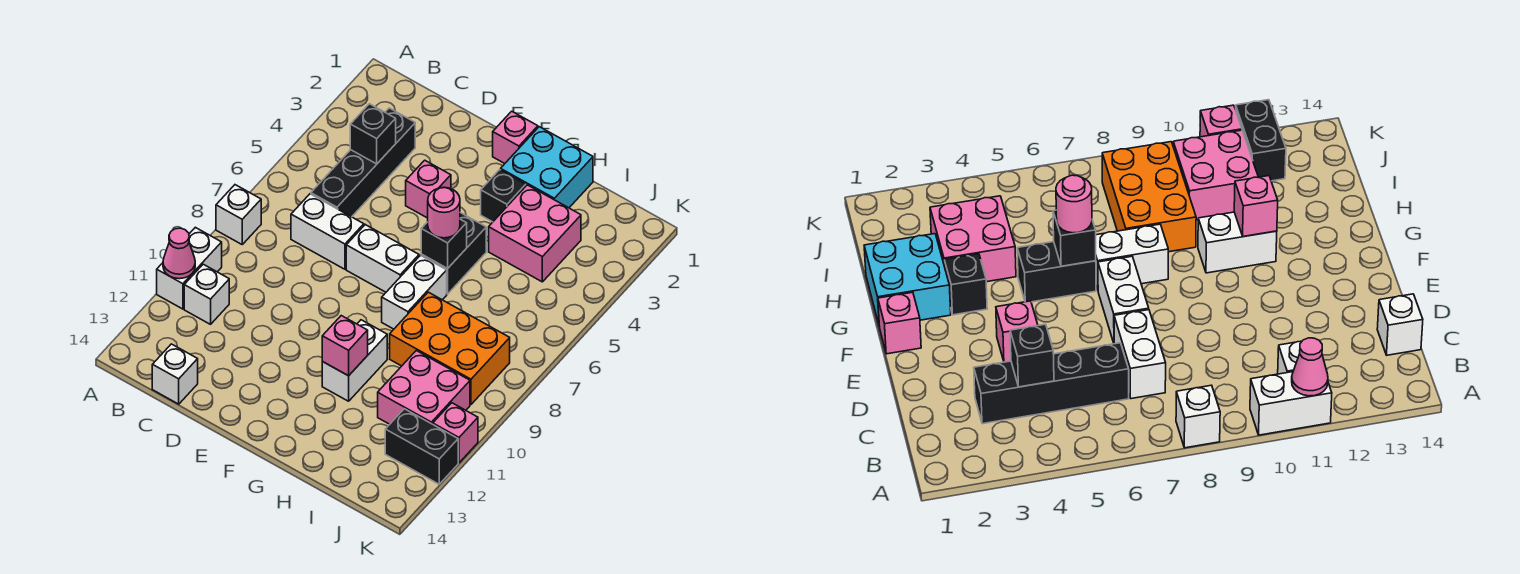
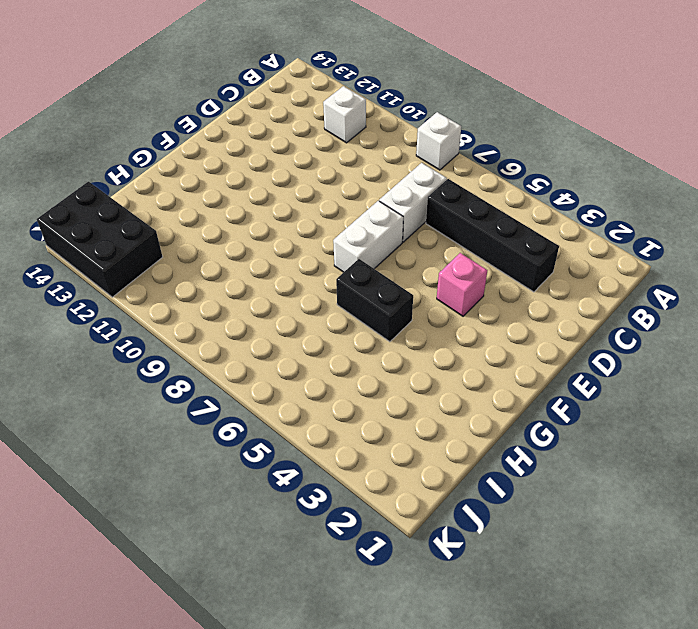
black 2x3 brick [37,182,163,297] -> black 1x2 brick [385,409,458,484]
none -> white 1x2 brick [157,227,222,309]
none -> white 1x1 brick [152,344,198,404]
none -> pink 1x1 brick [493,111,538,164]

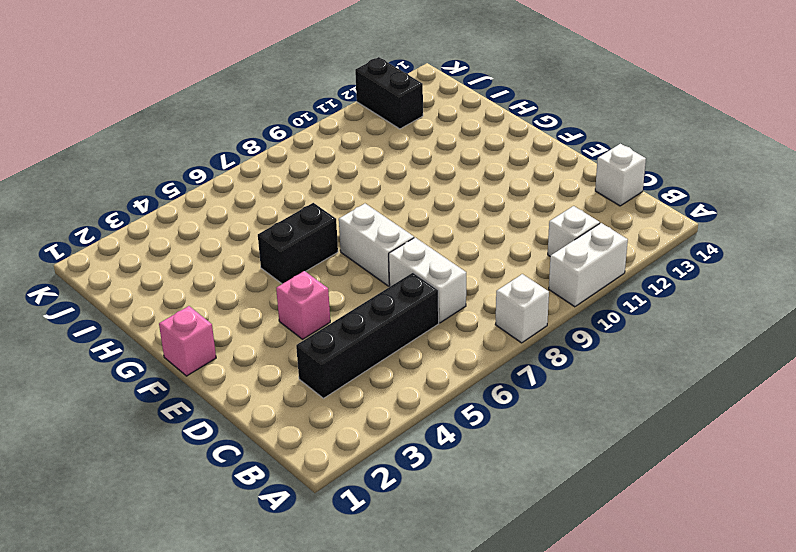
none -> cyan 2x2 brick [501,127,593,208]
none -> black 1x1 brick [481,170,526,222]
none -> white 1x2 brick [382,255,447,329]

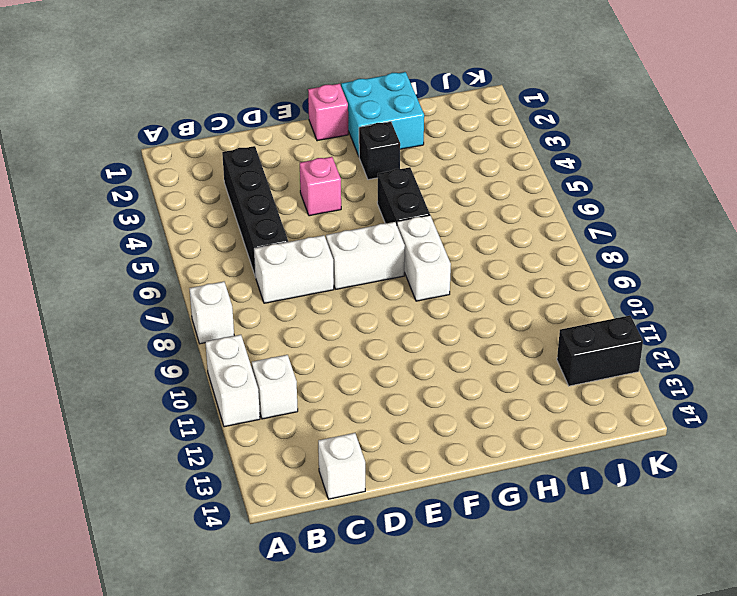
none -> white 1x2 brick [322,320,387,401]
none -> pink 2x2 brick [489,185,581,282]
none -> orange 2x3 brick [390,292,510,404]

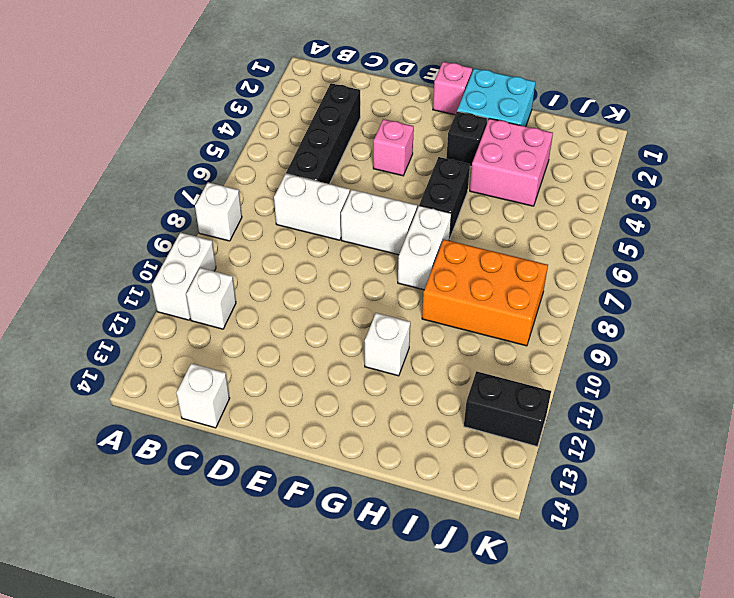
white 1x1 brick [365,313,410,376] -> white 1x2 brick [322,320,387,401]
none -> pink 2x2 brick [378,351,470,424]
none -> pink 1x1 brick [433,403,478,463]
none -> pink 1x1 cone [163,228,195,279]

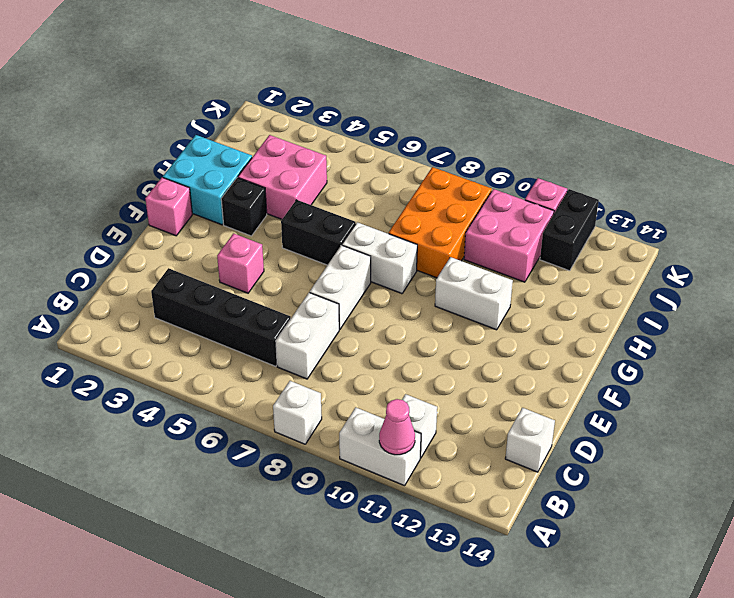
none -> black 1x1 brick [350,104,396,164]
none -> black 1x1 brick [421,219,467,269]
none -> pink 1x1 brick [322,316,368,376]

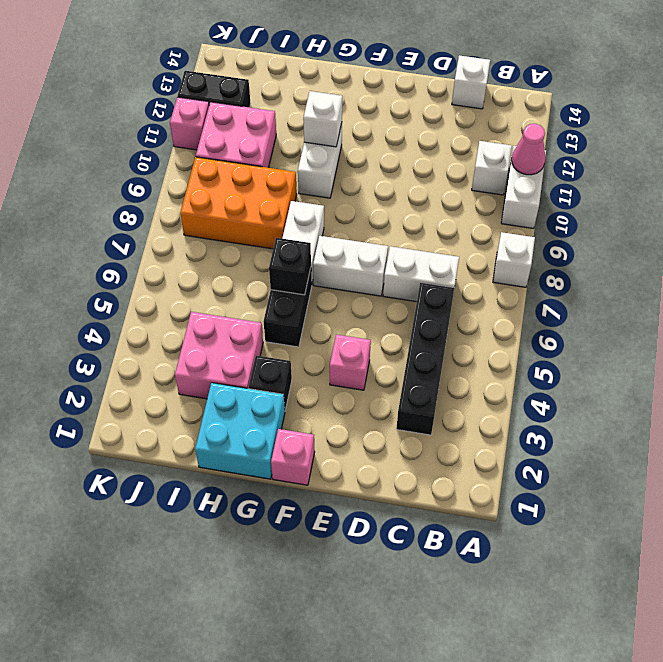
white 1x1 brick [303,91,342,147] -> pink 1x1 brick [322,316,368,376]
none -> black 1x1 brick [350,104,396,164]
none -> pink 1x1 round brick [428,187,460,238]

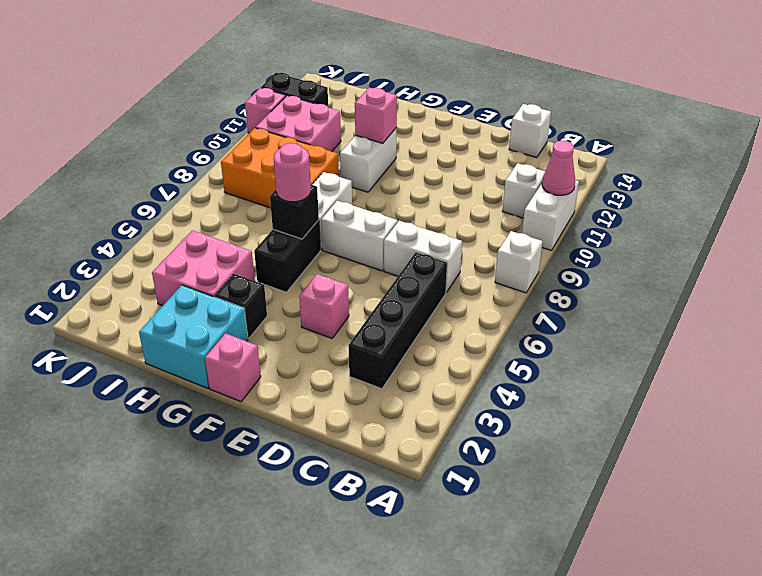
none -> black 1x1 brick [350,104,396,164]

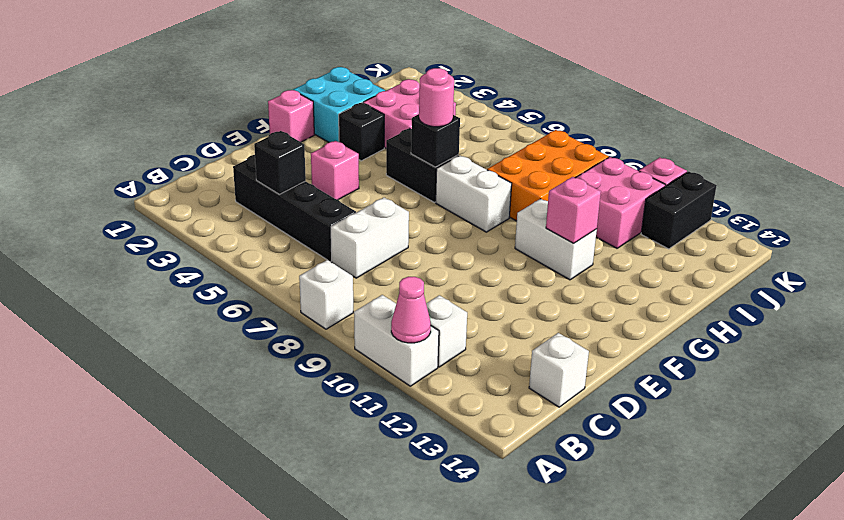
none -> white 1x2 brick [346,225,419,292]

